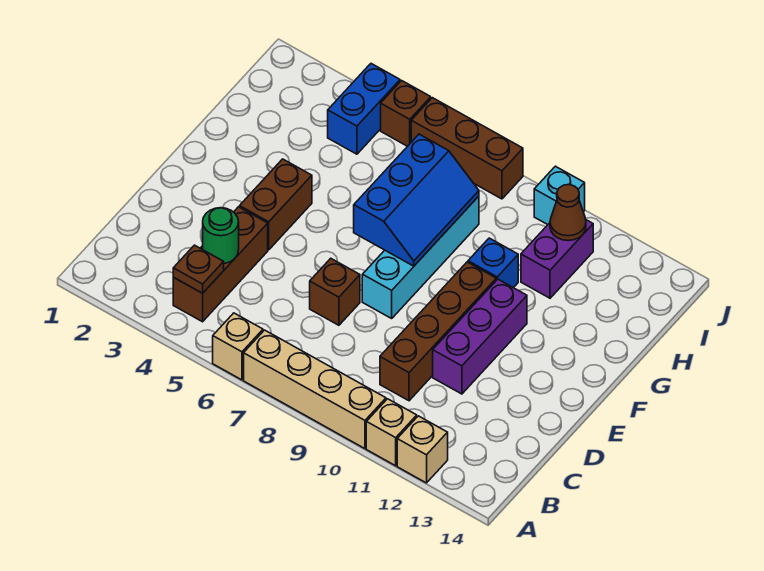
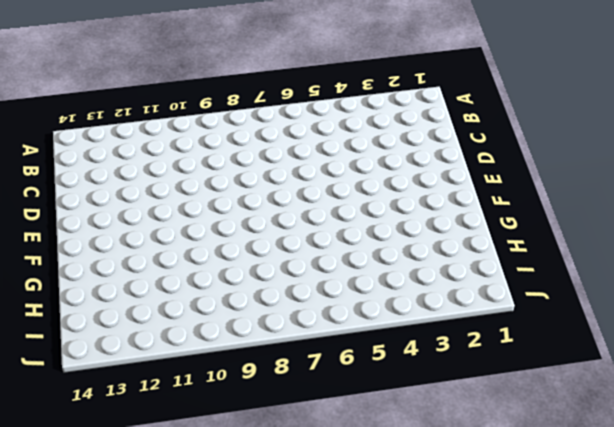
none -> tan 1x1 brick [213,313,263,380]
none -> tan 1x4 brick [244,330,386,449]
none -> tan 1x1 brick [366,399,417,466]

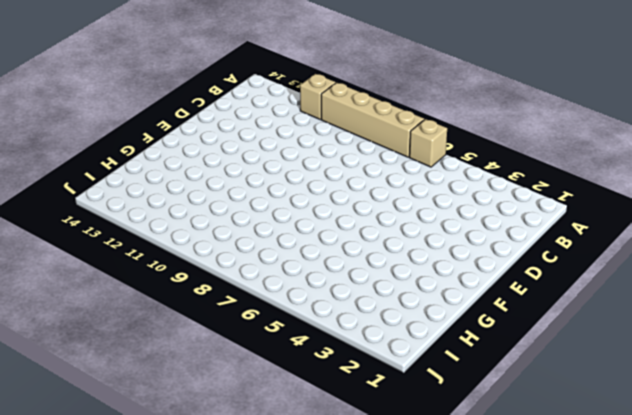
none -> tan 1x1 brick [397,416,448,483]
none -> brown 1x3 brick [173,207,268,322]
none -> brown 1x4 brick [380,262,496,401]

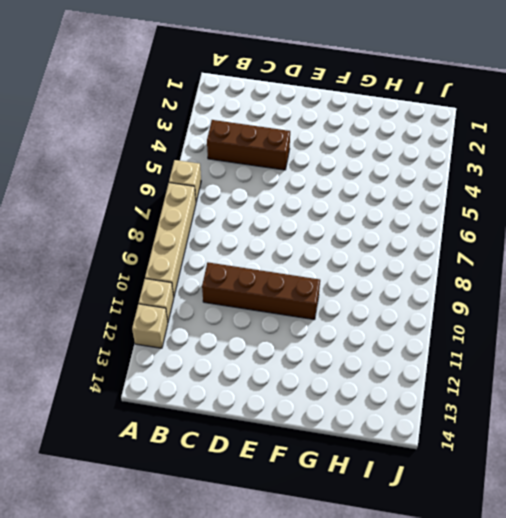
none -> brown 1x1 brick [310,258,360,325]
none -> purple 1x3 brick [433,279,527,394]
none -> brown 1x2 brick [240,159,312,250]

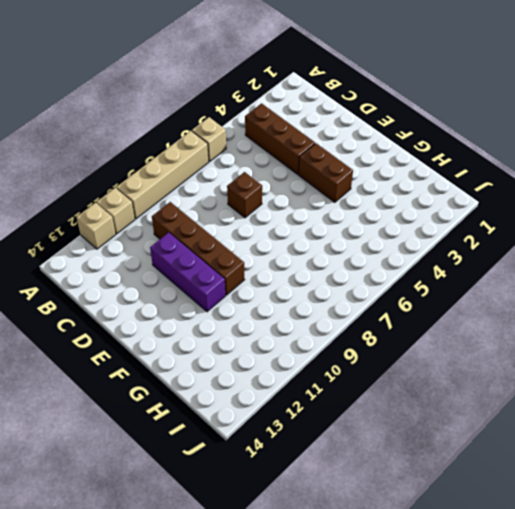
none -> cyan 1x4 brick [362,196,479,318]
none -> blue 1x1 brick [468,238,518,288]
none -> purple 1x2 brick [521,220,593,298]

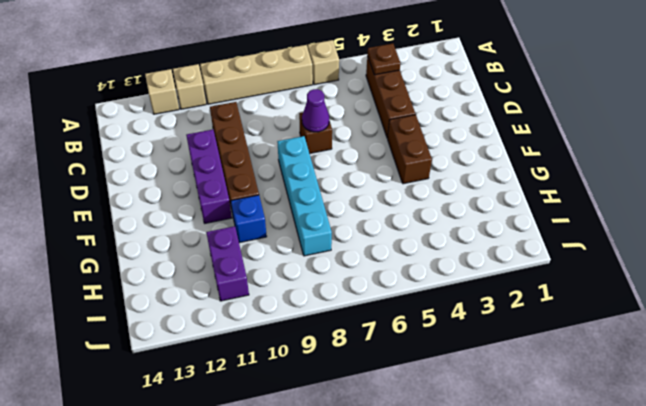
purple 1x1 cone [302,89,329,132] -> none
none -> blue 1x2 brick [328,64,400,154]
none -> brown 1x1 brick [381,81,431,146]
none -> brown 1x3 brick [411,98,523,199]

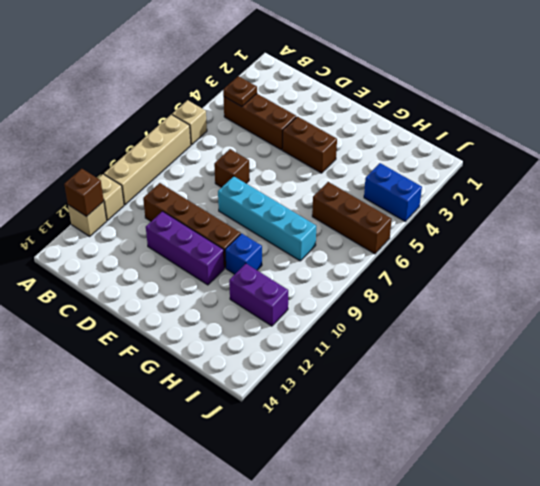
brown 1x1 brick [64,169,104,216] -> brown 1x1 brick moved to [381,81,431,146]
brown 1x3 brick [312,182,392,254] -> brown 1x3 brick turned to [411,98,523,199]
none -> cyan 1x1 brick [534,166,585,225]
none -> green 1x1 round brick [203,208,239,263]
none -> blue 2x3 slope [354,134,479,266]

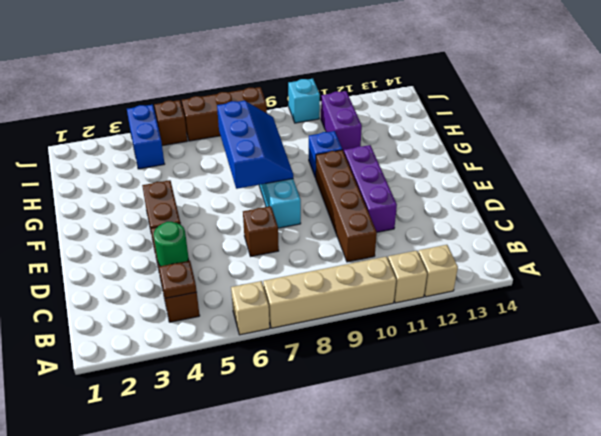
none -> brown 1x1 cone [550,185,586,241]

